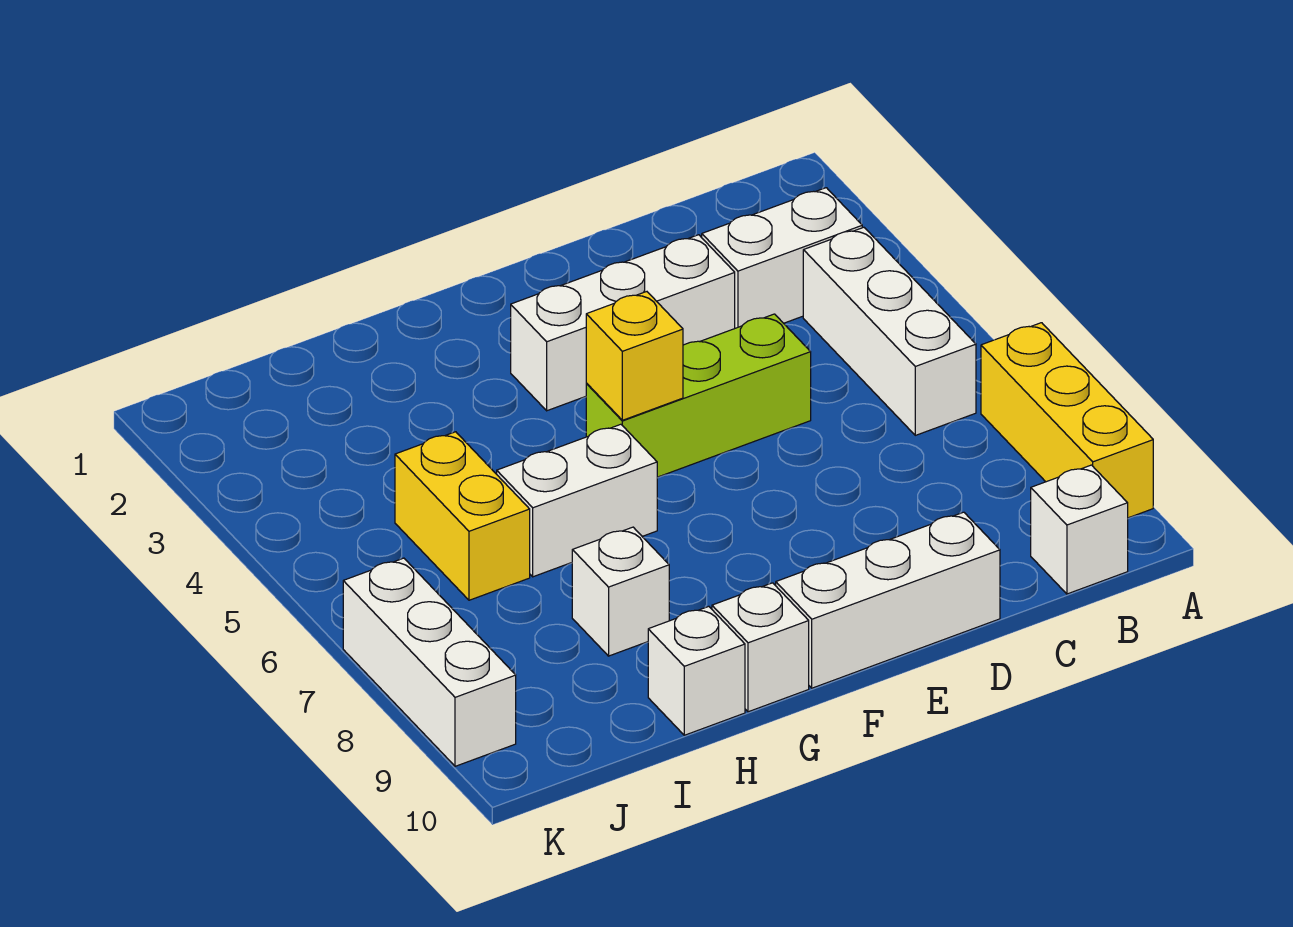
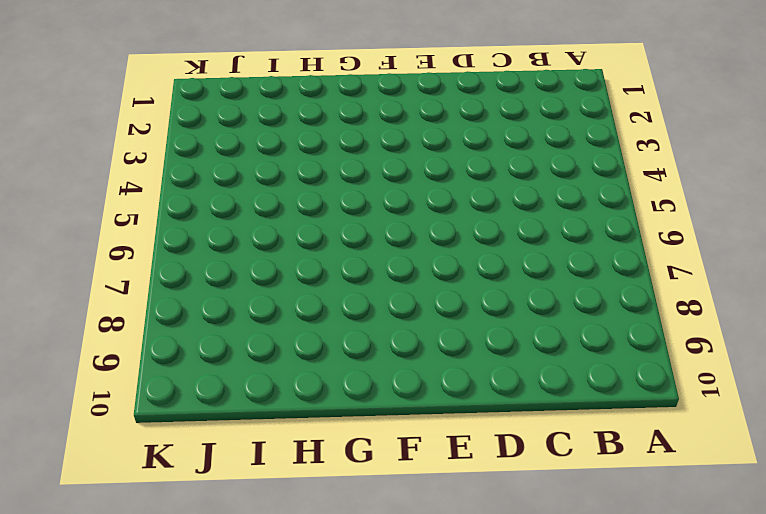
none -> yellow 1x3 brick [981,323,1153,518]
none -> white 1x2 brick [702,188,862,328]
none -> white 1x3 brick [803,227,976,435]

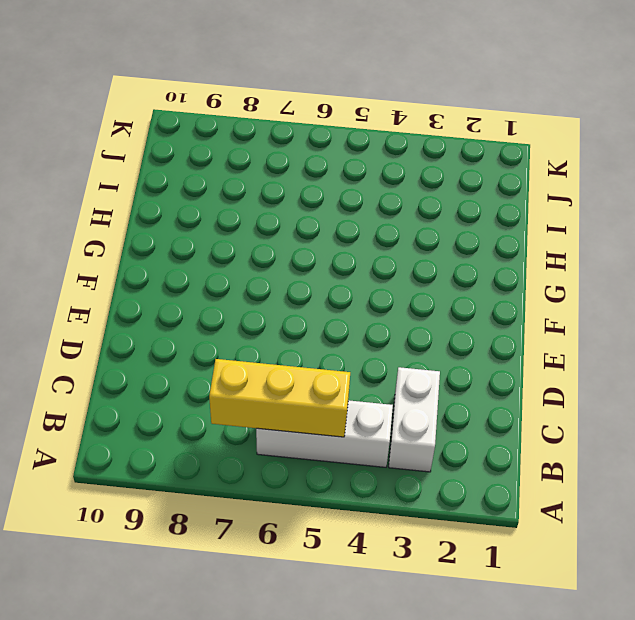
yellow 1x3 brick [209,359,350,437] -> yellow 1x3 brick moved to [981,323,1153,518]
none -> white 1x1 brick [1031,465,1128,594]
none -> white 1x3 brick [511,235,735,411]
none -> lime 1x3 brick [586,314,811,477]

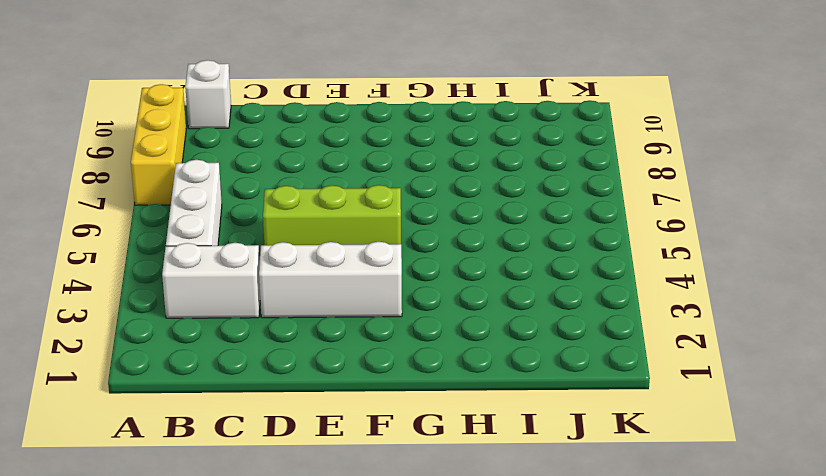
none -> white 1x3 brick [776,512,1000,688]
none -> white 1x2 brick [497,424,657,577]
none -> white 1x1 brick [712,583,809,712]

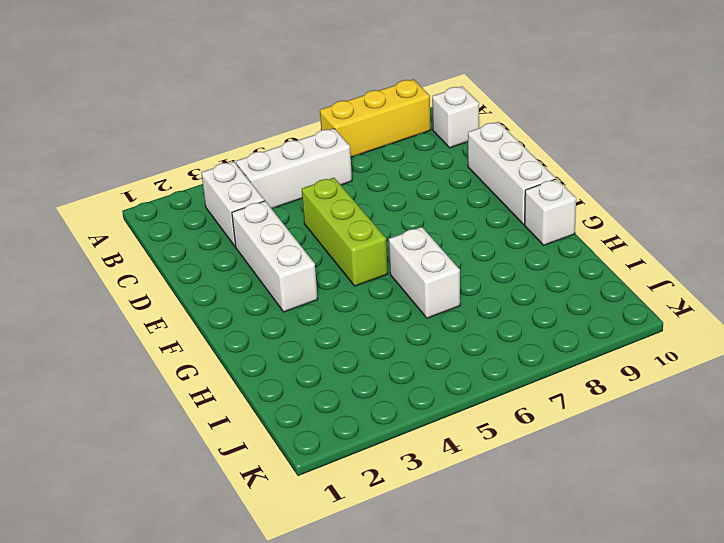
none -> white 1x1 brick [572,527,669,656]
none -> white 1x1 brick [648,606,745,735]
none -> yellow 1x2 brick [395,432,530,600]

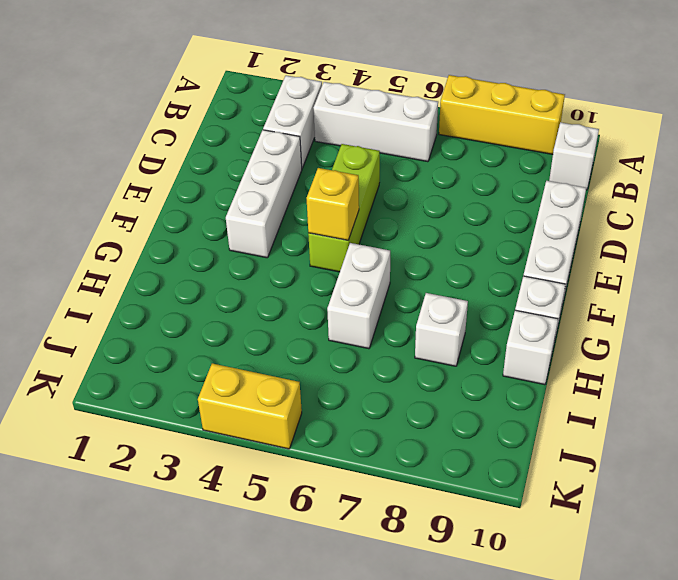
yellow 1x2 brick [198,363,302,449] -> yellow 1x2 brick moved to [395,432,530,600]
none -> white 1x3 brick [343,558,516,766]

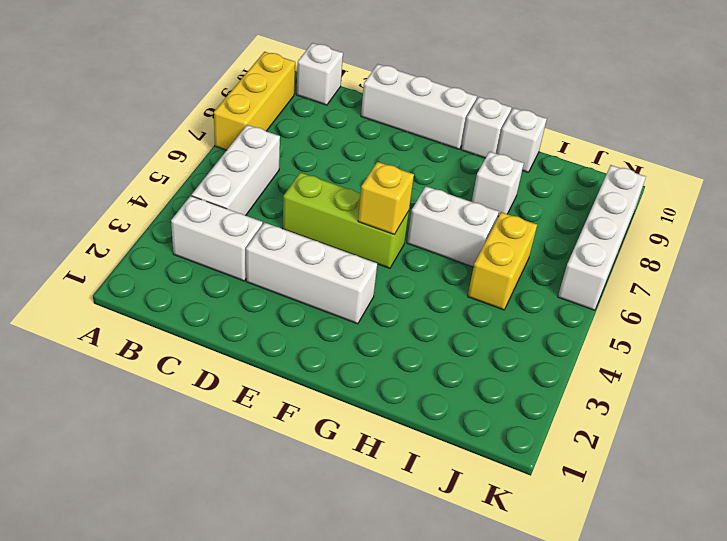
white 1x4 brick [558,165,646,310] -> white 1x3 brick [343,558,516,766]

